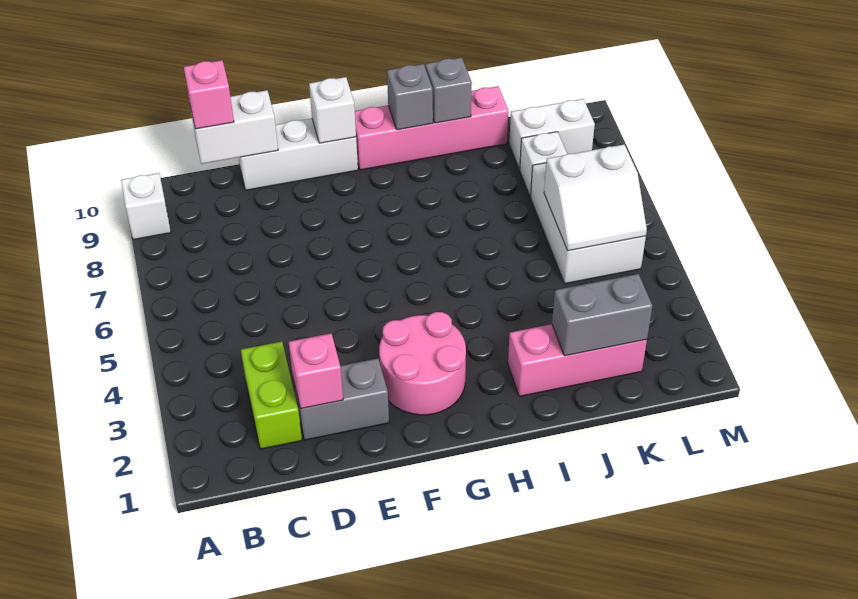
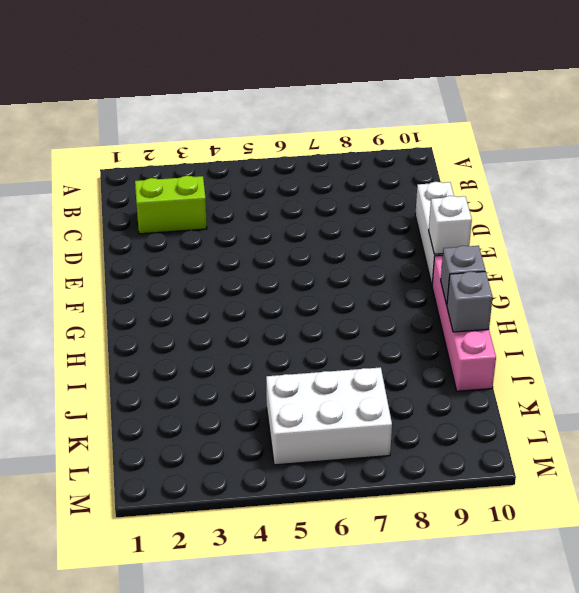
none -> white 1x1 brick [121,173,171,240]
none -> grey 1x2 brick [293,359,389,440]
none -> pink 2x2 round brick [379,312,466,415]

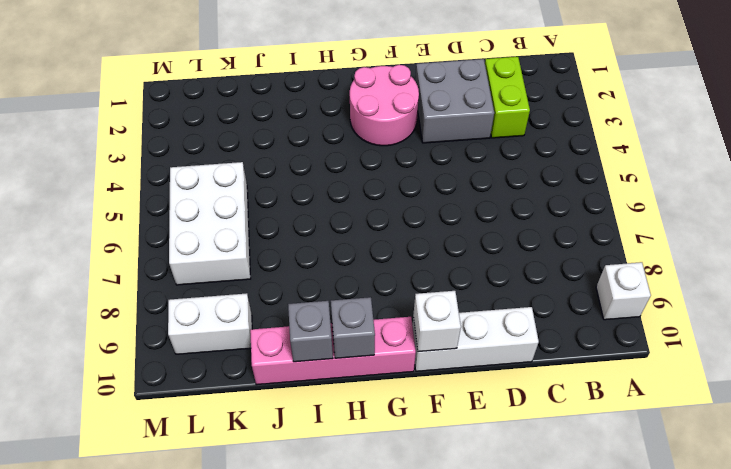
grey 2x2 brick [415,59,494,143] -> grey 1x2 brick [293,359,389,440]
none -> pink 1x3 brick [508,324,647,396]
none -> white 1x1 brick [519,132,567,197]
none -> white 1x2 brick [190,90,278,164]

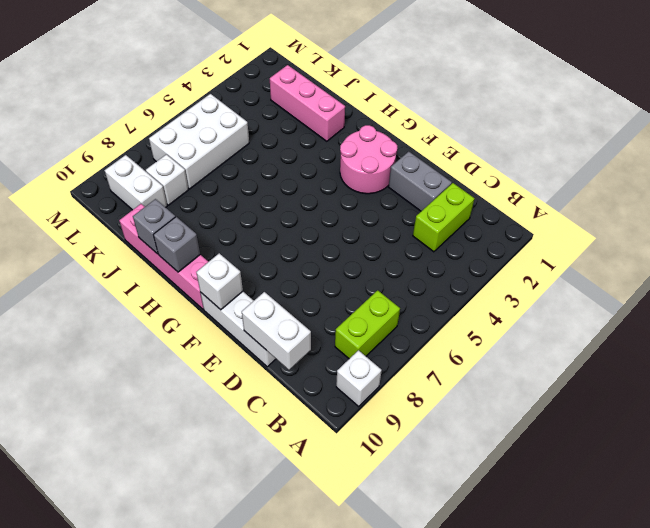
lime 1x2 brick [335,290,400,359] -> none
none -> pink 1x1 brick [289,333,343,409]
none -> grey 1x2 brick [552,274,652,356]
none -> white 2x2 slope [544,145,647,251]

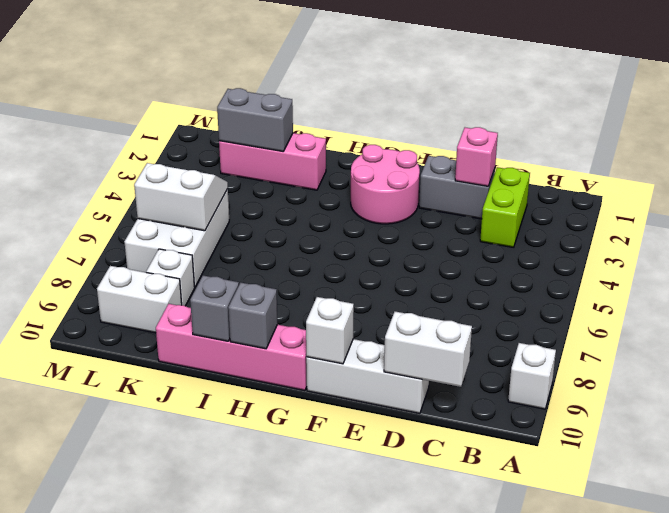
none -> pink 1x1 brick [184,60,234,129]

